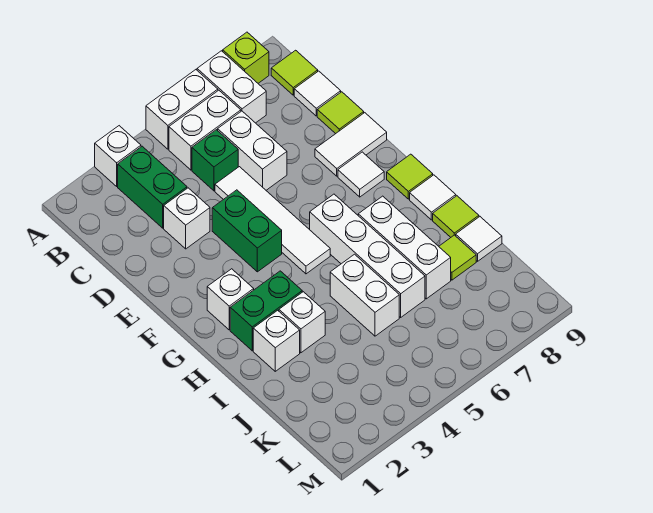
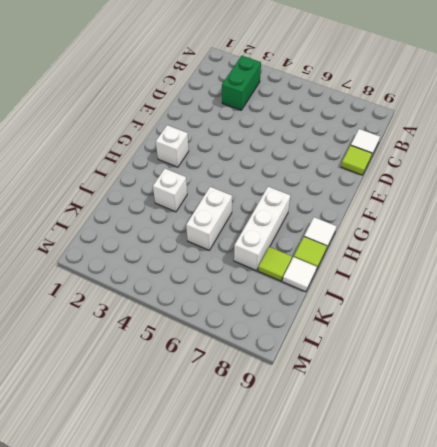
none -> white 1x1 brick [95,126,141,186]
none -> white 1x2 brick [146,70,218,149]
none -> white 1x2 brick [197,51,266,123]

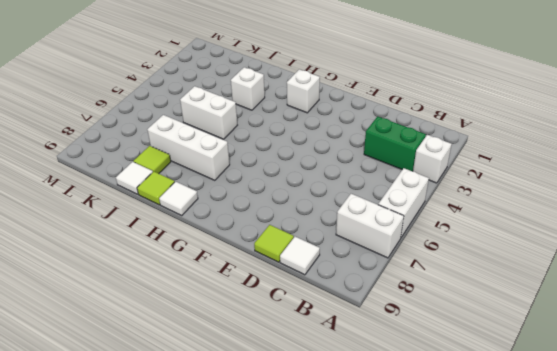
none -> lime 1x1 brick [223,32,269,83]
none -> white 1x2 brick [169,90,241,170]
none -> lime 1x1 tile [271,50,318,95]

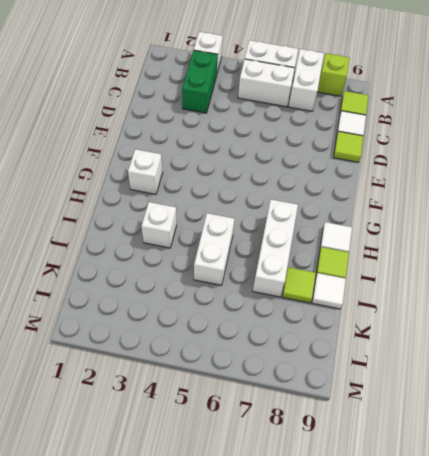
none -> green 1x1 brick [192,130,238,191]
none -> white 1x2 brick [218,111,287,190]
none -> white 1x1 brick [164,188,210,249]

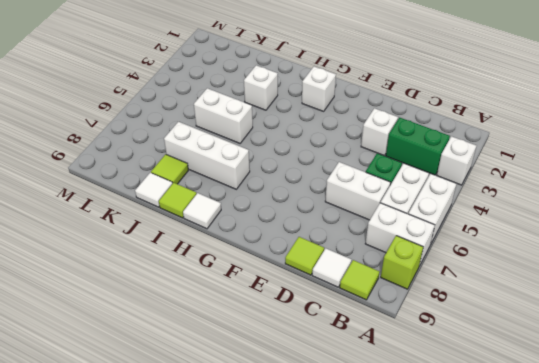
none -> white 1x4 tile [215,167,330,274]
none -> green 1x2 brick [212,190,282,272]
none -> white 1x2 tile [315,113,387,176]

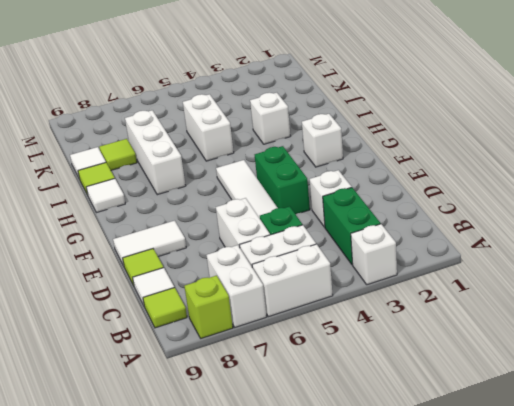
none -> white 1x1 tile [338,152,384,197]
none -> white 1x4 brick [310,194,425,317]
none -> lime 1x1 tile [387,154,433,199]

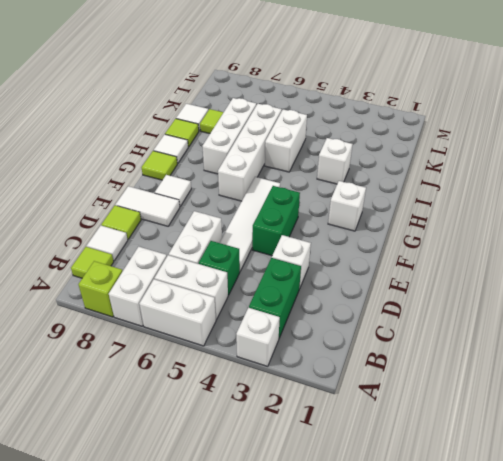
none -> green 1x2 brick [230,271,302,351]
none -> white 1x1 brick [253,310,300,371]

